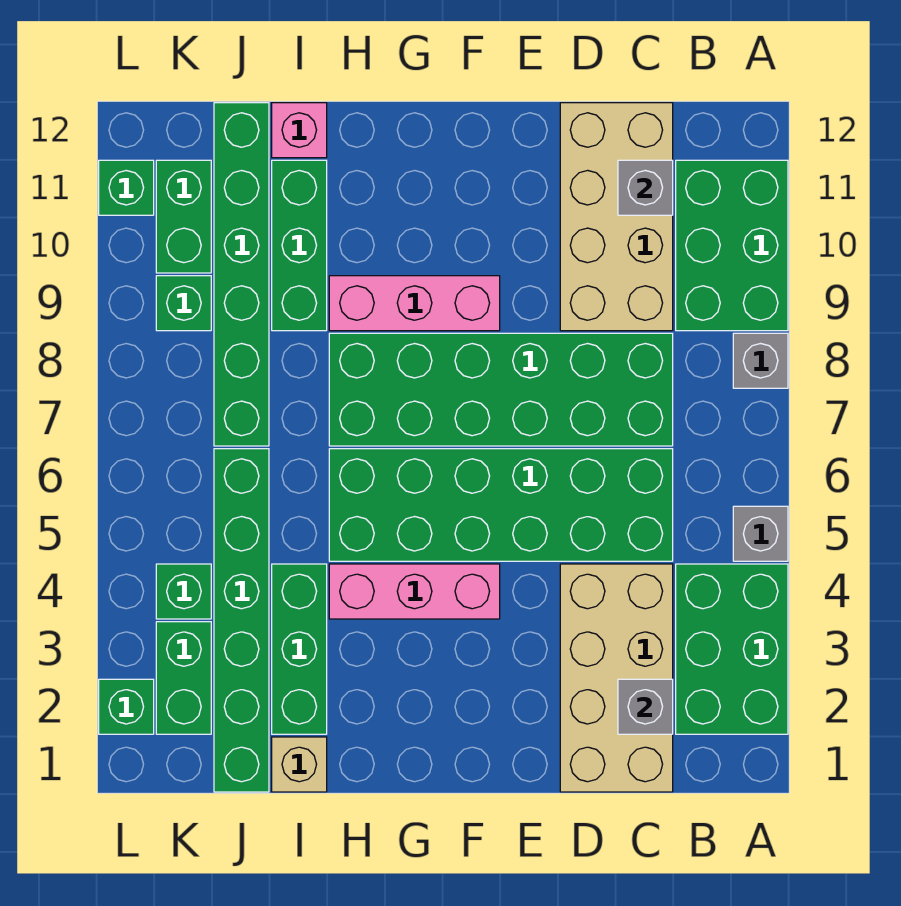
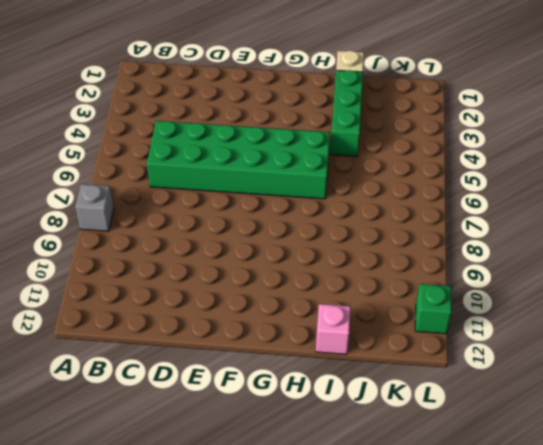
none -> green 2x3 brick [676,564,788,734]
none -> grey 1x1 brick [733,506,788,561]
none -> green 2x3 brick [676,160,788,331]

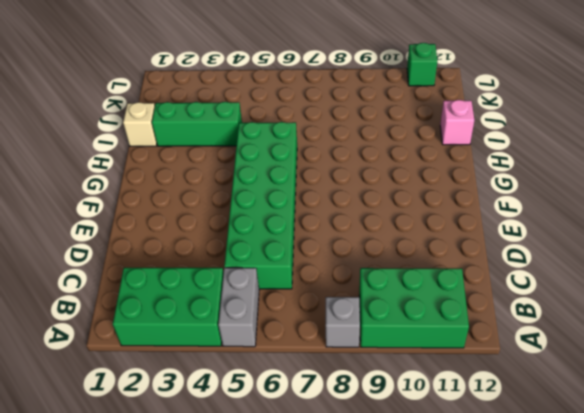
grey 1x2 brick [218,268,259,347] -> grey 1x1 brick [733,506,788,561]
none -> tan 2x4 brick [560,564,673,792]
none -> green 2x6 brick [329,333,673,446]
none -> tan 2x4 brick [560,103,673,331]

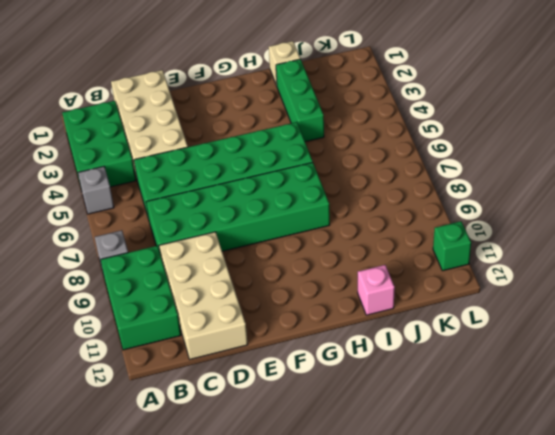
none -> pink 1x3 brick [329,564,500,619]
none -> pink 1x3 brick [329,276,500,331]
none -> green 1x3 brick [272,160,327,331]

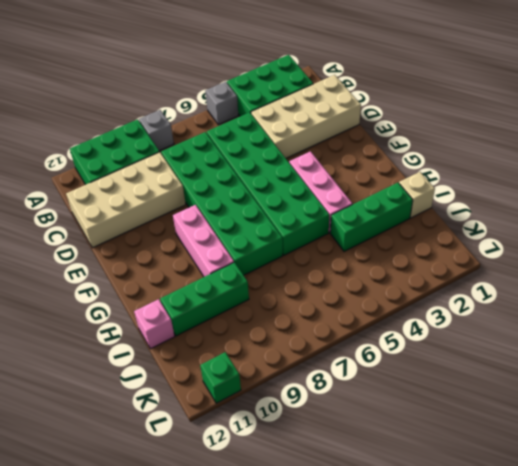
none -> green 1x6 brick [214,449,269,792]
none -> green 1x6 brick [214,103,269,446]
none -> green 1x2 brick [156,622,211,734]

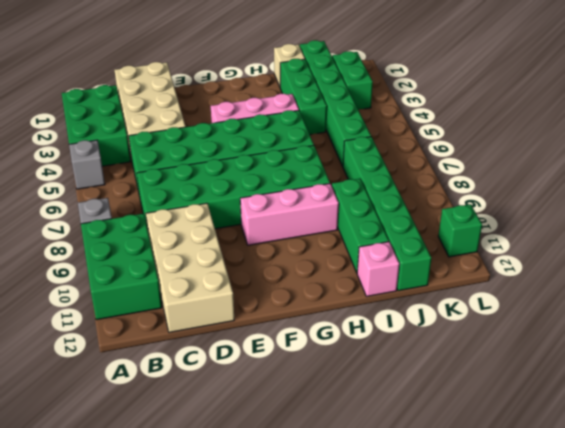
none -> green 1x1 brick [156,564,211,619]
none -> green 1x1 brick [156,276,211,331]
none -> green 1x2 brick [156,160,211,273]

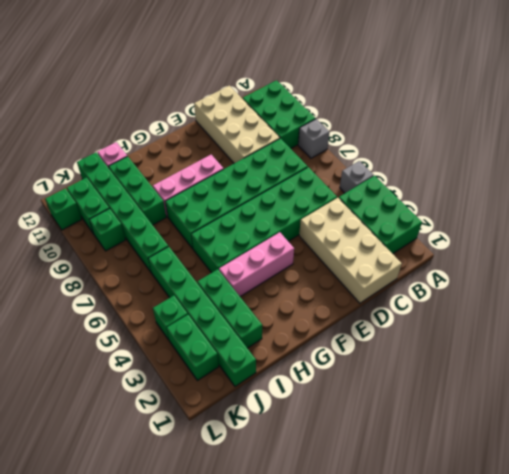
none -> tan 1x1 brick [272,737,327,792]
none -> green 1x1 brick [99,679,154,734]
none -> grey 1x1 brick [618,679,673,734]

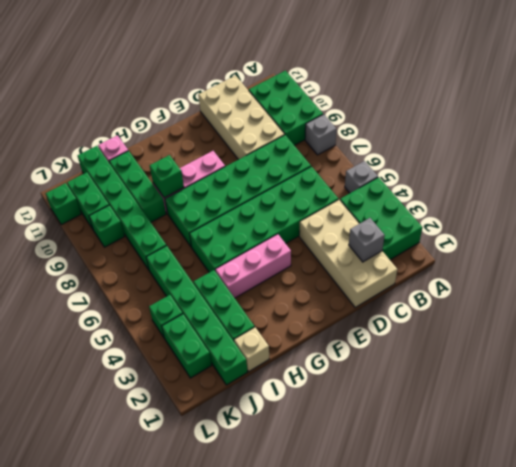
green 1x1 brick [150,155,184,198] -> green 1x1 brick moved to [99,679,154,734]
none -> grey 1x1 brick [618,160,673,215]

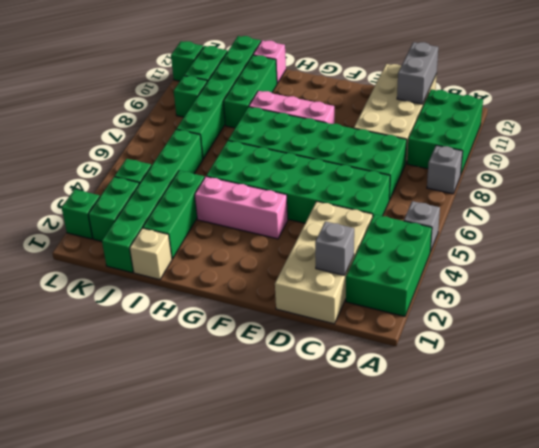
grey 1x2 brick [397,42,438,104] -> grey 1x1 brick [618,160,673,215]

